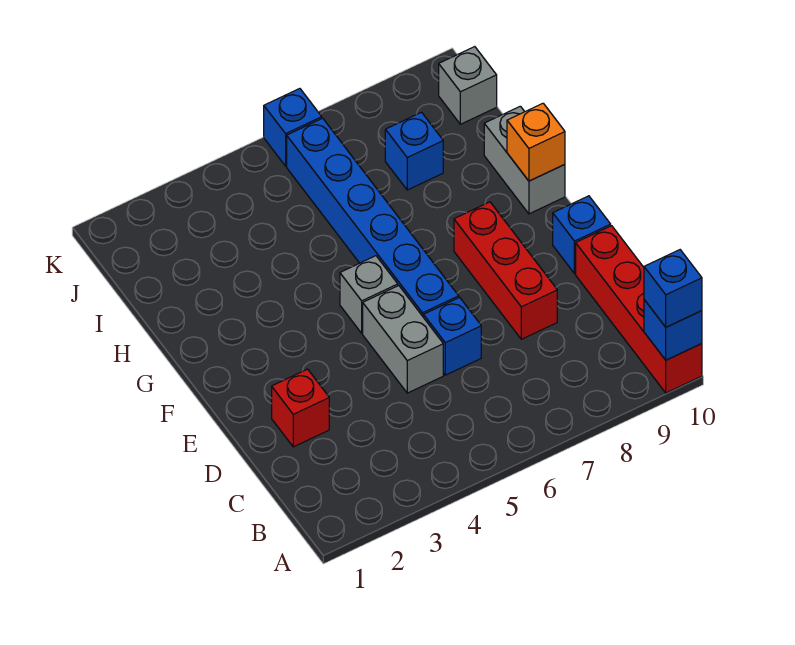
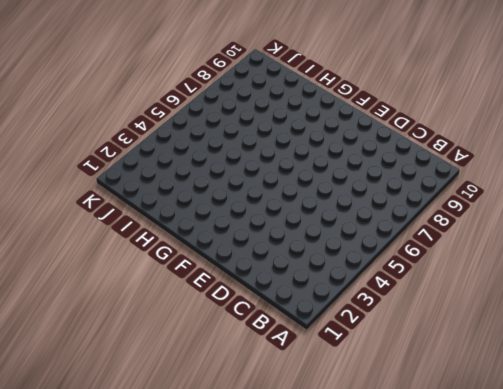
none -> red 1x4 brick [576,226,702,393]
none -> red 1x1 brick [272,369,329,447]
none -> grey 1x2 brick [363,286,443,393]

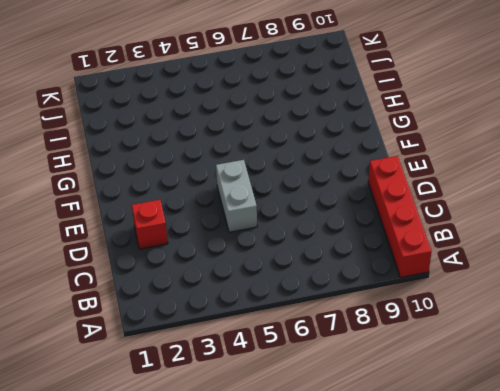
none -> blue 1x1 brick [424,297,481,375]
none -> red 1x3 brick [454,202,557,339]
none -> blue 1x6 brick [287,118,459,317]

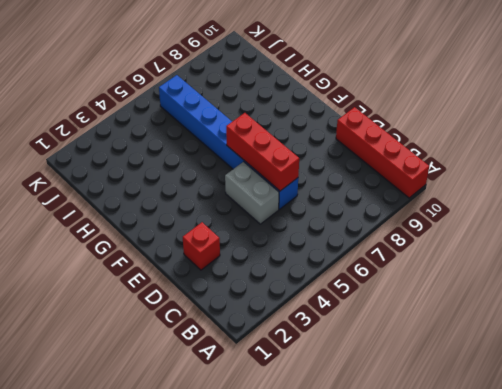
red 1x3 brick [226,113,299,191] -> red 1x3 brick moved to [454,202,557,339]
none -> blue 1x1 brick [553,196,611,274]
none -> grey 1x1 brick [340,256,398,333]
none -> grey 1x2 brick [484,106,565,214]

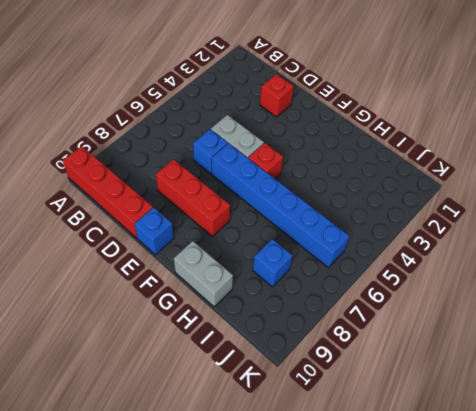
red 1x1 brick [248,143,283,179] -> grey 1x1 brick [340,256,398,333]
none -> grey 1x1 brick [439,47,497,124]
none -> blue 1x1 brick [264,89,322,166]
none -> blue 1x1 brick [644,300,702,360]

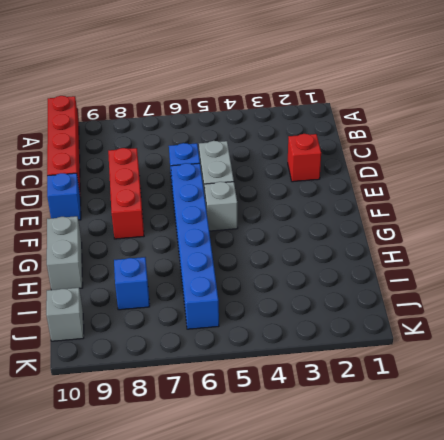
none -> blue 1x1 brick [264,89,322,166]
none -> blue 1x1 brick [644,300,702,360]
none -> orange 1x1 brick [507,103,565,181]

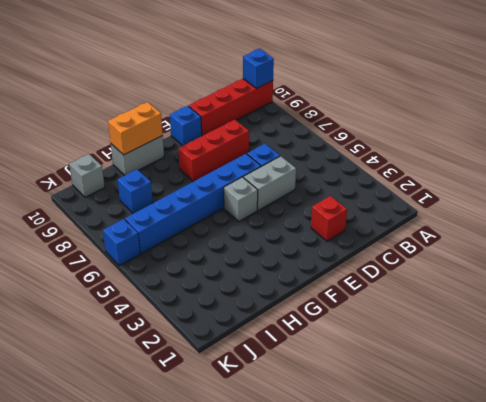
orange 1x2 brick [108,102,163,155] -> orange 1x1 brick [507,103,565,181]
none -> blue 1x1 brick [644,250,702,327]

